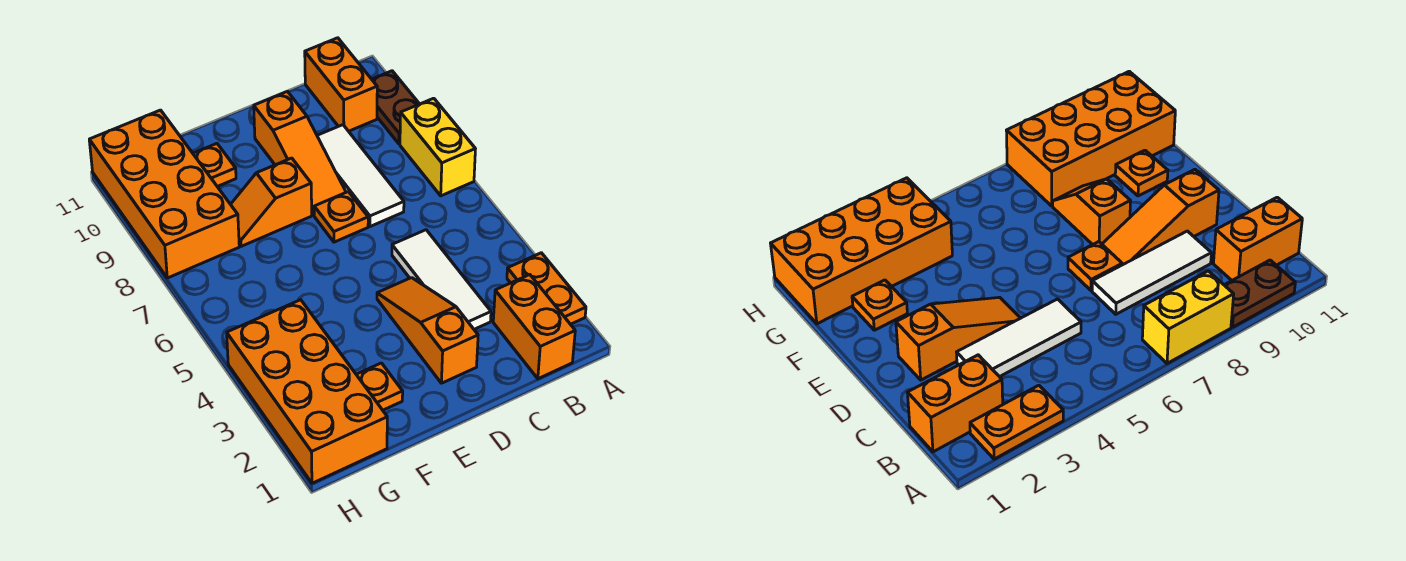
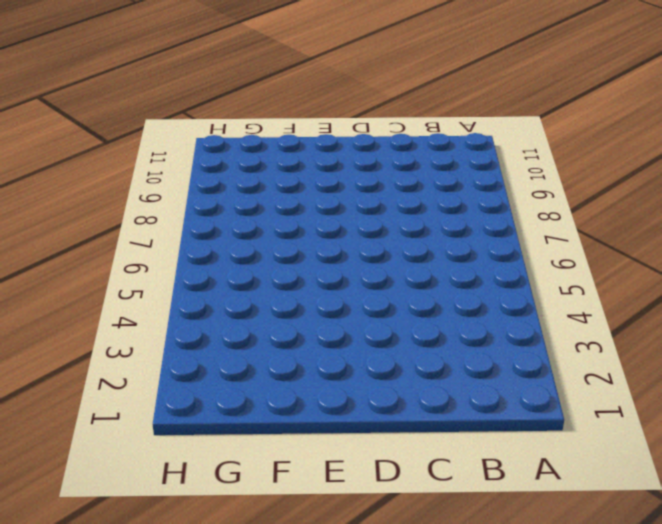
none -> orange 1x2 plate [507,253,586,324]
none -> yellow 1x2 brick [400,98,475,196]
none -> brown 1x2 plate [372,71,419,144]

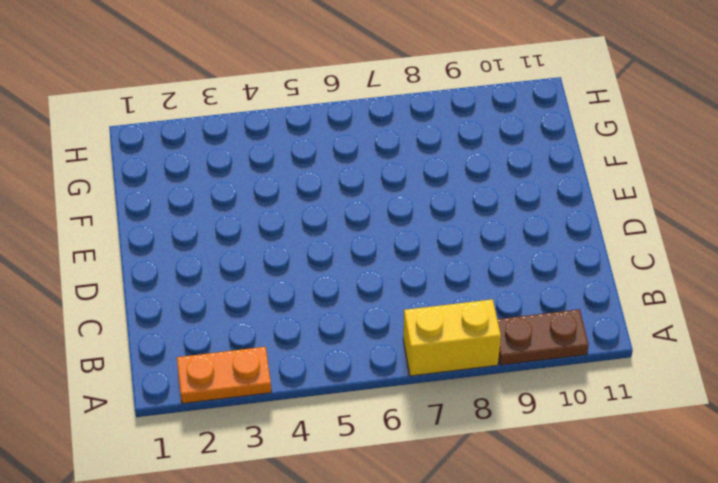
none -> orange 1x2 brick [493,275,575,379]
none -> orange 1x2 brick [305,38,377,131]
none -> white 1x3 tile [392,230,491,329]

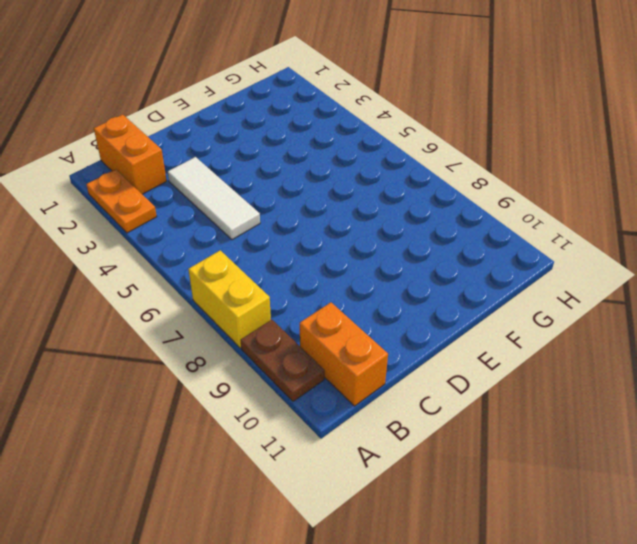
none -> white 1x3 tile [317,125,404,227]
none -> orange 1x3 slope [377,278,478,383]
none -> orange 1x1 plate [314,192,368,242]

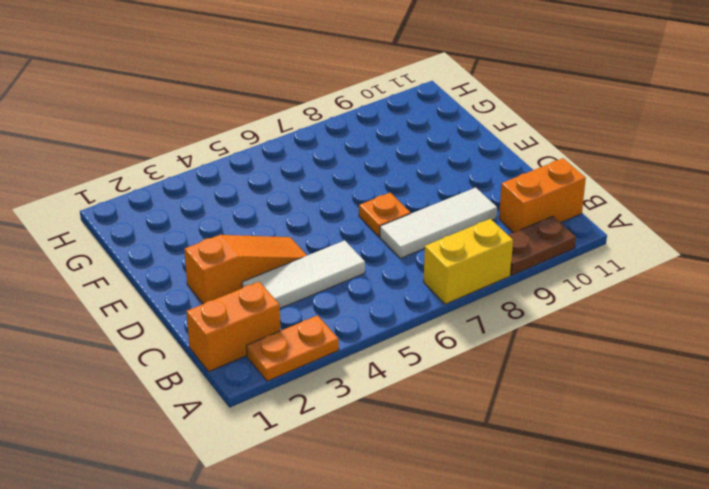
none -> orange 1x3 slope [254,91,346,215]
none -> orange 1x2 slope [231,158,312,246]
none -> orange 1x1 plate [356,363,403,410]

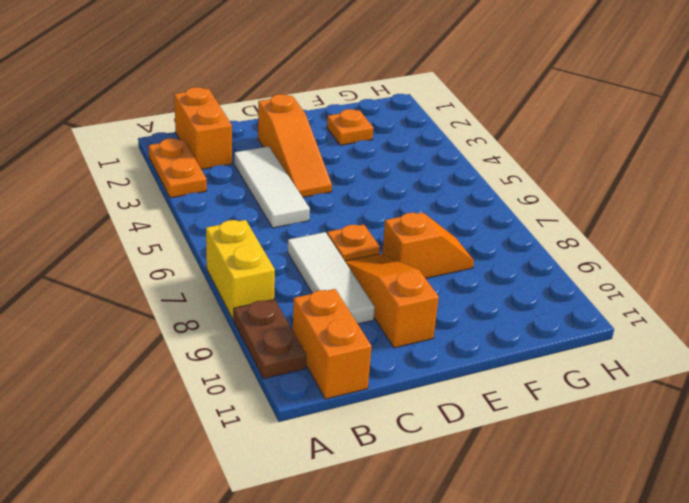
none -> orange 1x1 plate [193,144,236,187]
none -> orange 2x4 brick [227,300,387,483]
none -> orange 2x4 brick [89,110,239,278]

